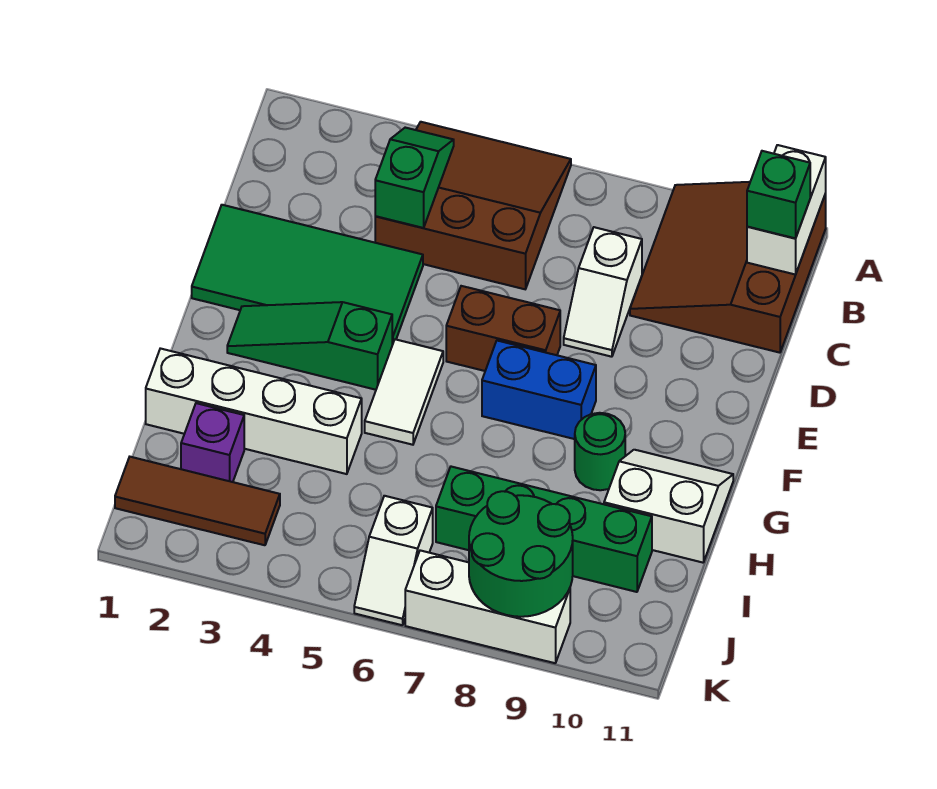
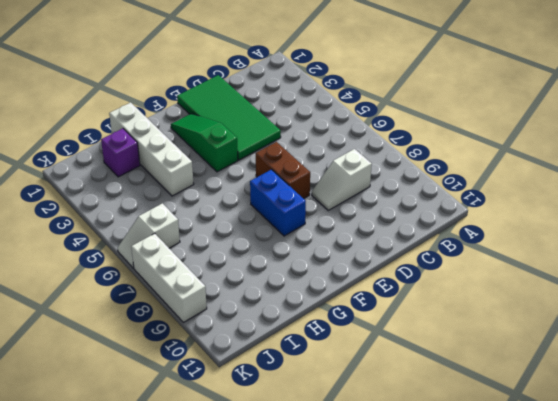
none -> brown 3x3 slope [375,122,571,289]
none -> brown 3x3 slope [630,182,826,353]
none -> white 1x2 tile [365,339,443,445]

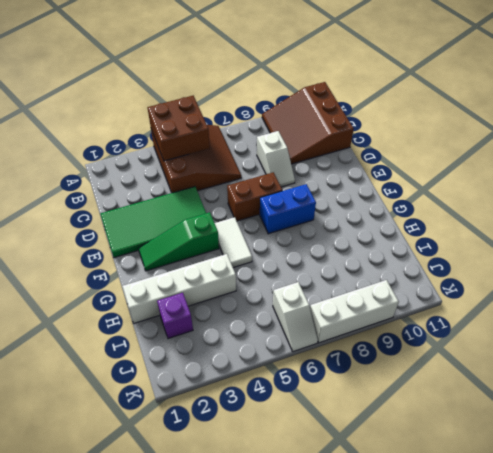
brown 3x3 slope [151,125,241,193] -> brown 3x3 slope turned to [375,122,571,289]
brown 2x2 brick [148,96,210,161] -> green 1x2 slope [375,128,454,228]
none -> green 1x1 round brick [575,413,625,490]
none -> white 2x2 slope [604,450,733,563]
none -> green 1x4 brick [436,467,652,592]

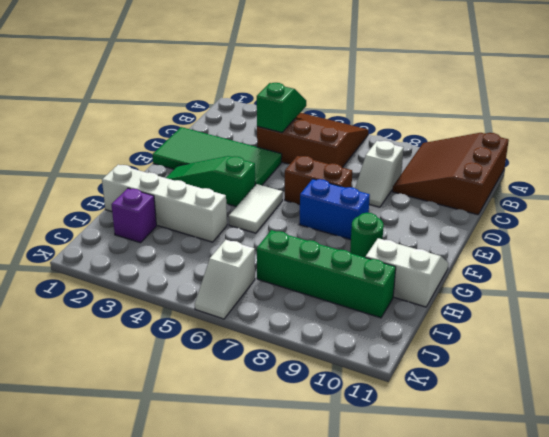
none -> brown 1x3 tile [115,457,280,545]
none -> white 1x3 brick [405,550,570,663]
none -> white 1x2 brick [747,145,826,275]

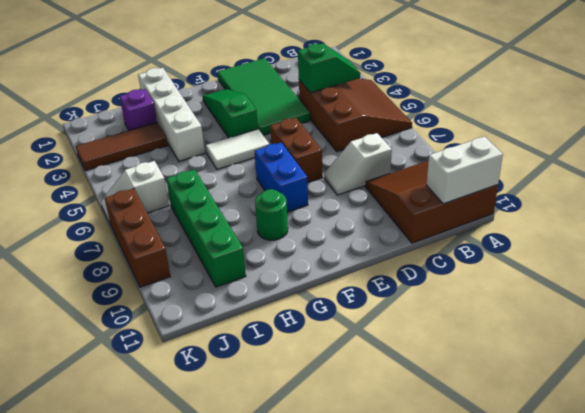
brown 1x3 tile [76,122,168,171] -> brown 1x3 tile turned to [115,457,280,545]
brown 1x3 brick [105,188,170,287] -> white 1x3 brick [405,550,570,663]
none -> white 2x2 slope [604,450,733,563]
none -> green 2x2 round brick [469,491,573,617]
none -> green 1x1 brick [747,151,810,238]

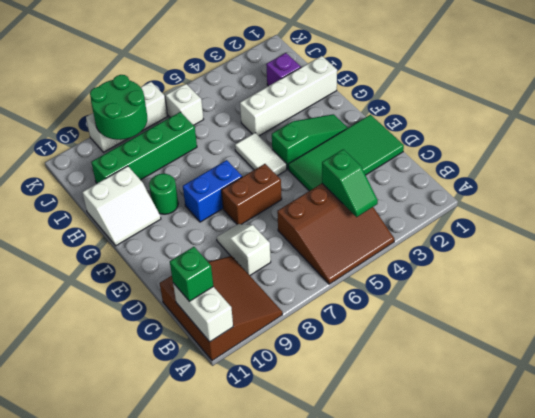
none -> brown 1x3 tile [115,457,280,545]

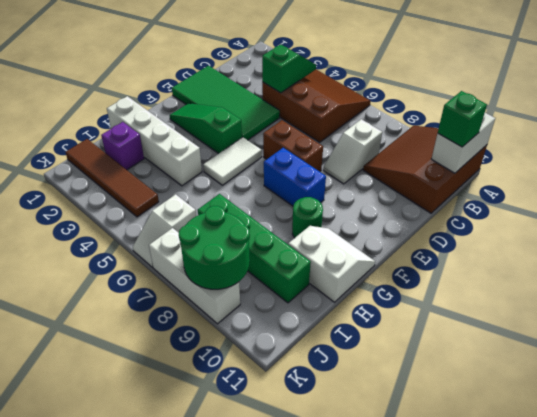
brown 1x4 tile [66,139,159,217] -> brown 1x3 tile [115,457,280,545]

